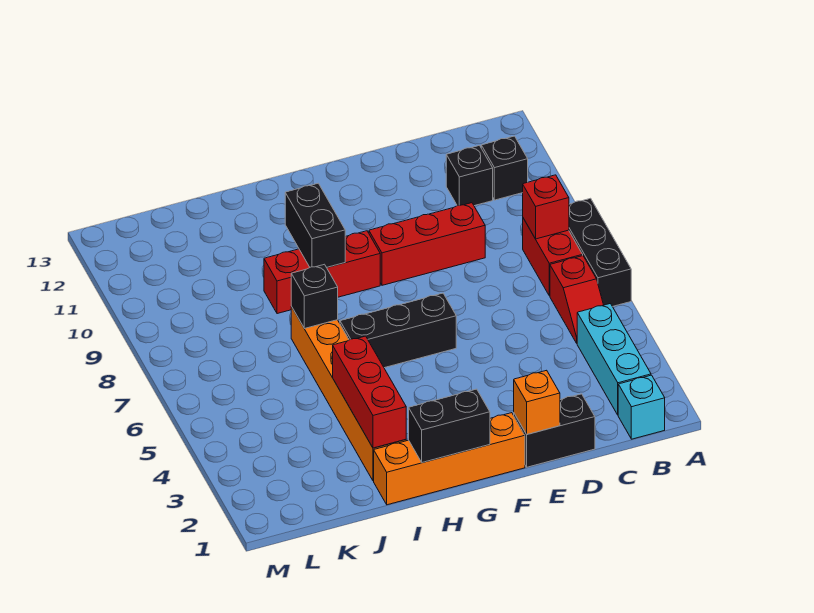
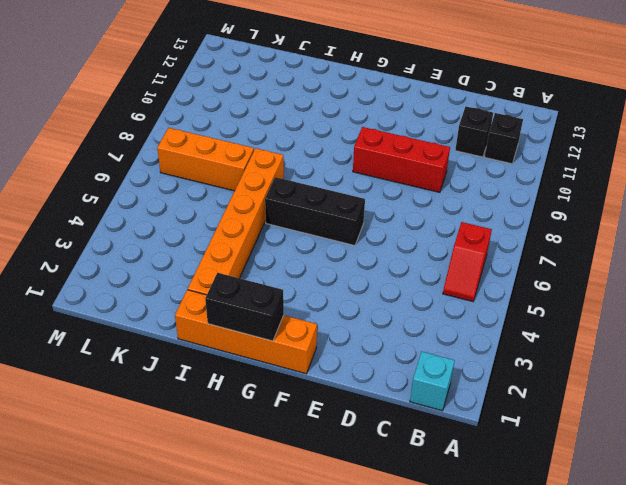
orange 1x3 brick [157,128,254,191] -> none
none -> black 1x3 brick [569,198,631,306]
none -> cyan 1x3 brick [577,304,651,415]
none -> red 1x2 brick [523,218,583,296]

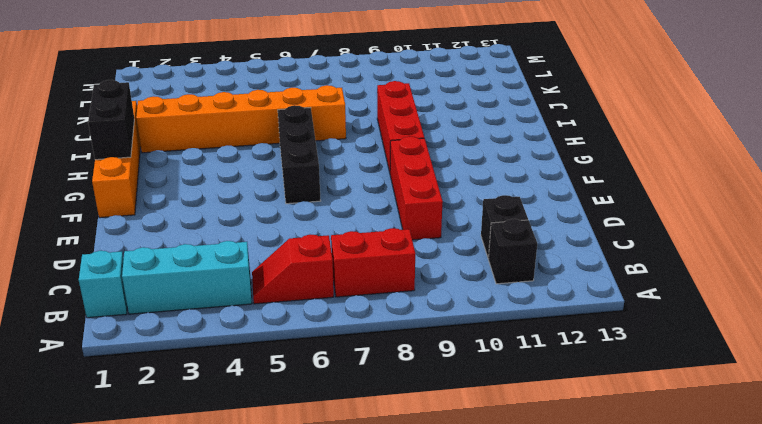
none -> black 1x3 brick [569,198,631,306]
none -> black 1x2 brick [514,394,595,467]
none -> red 1x1 brick [523,175,569,239]

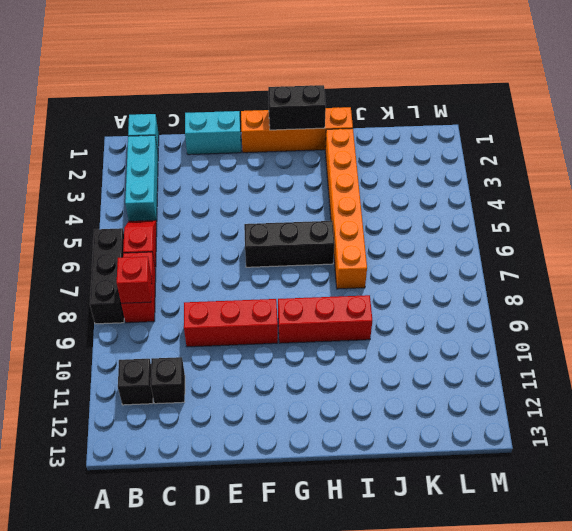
cyan 1x2 brick [185,111,241,155] -> black 1x2 brick [514,394,595,467]
none -> orange 1x1 brick [514,370,560,434]
none -> black 1x2 brick [285,183,345,267]
none -> red 1x3 brick [333,336,406,448]

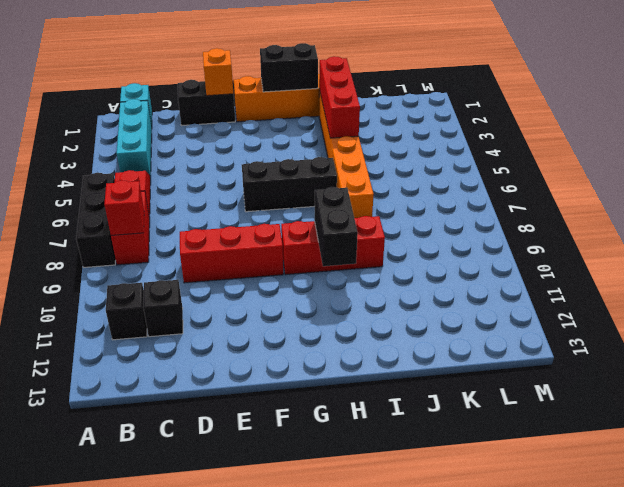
none -> black 1x1 brick [291,264,338,329]

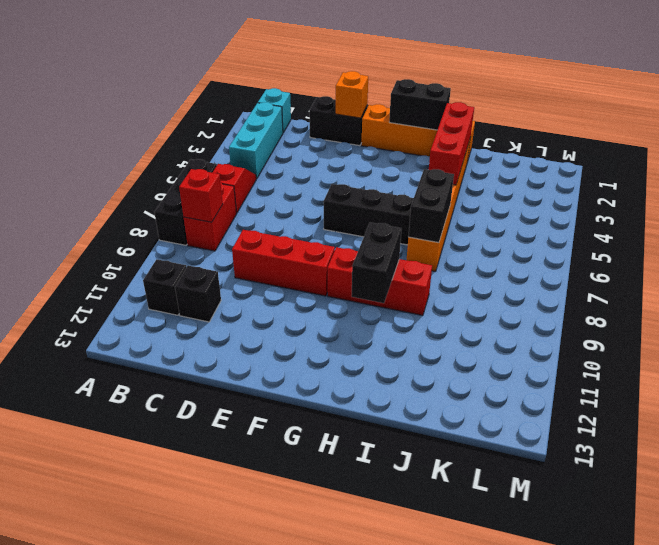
black 1x2 brick [408,169,454,243] -> black 1x1 brick [291,264,338,329]

